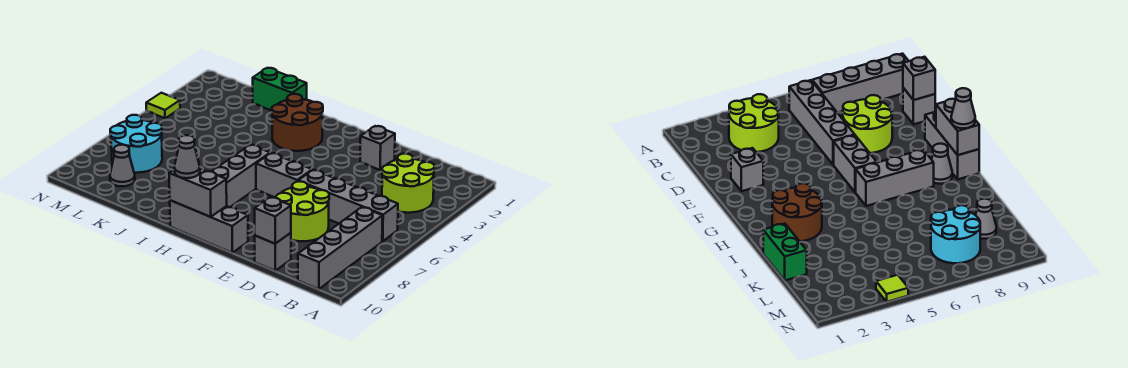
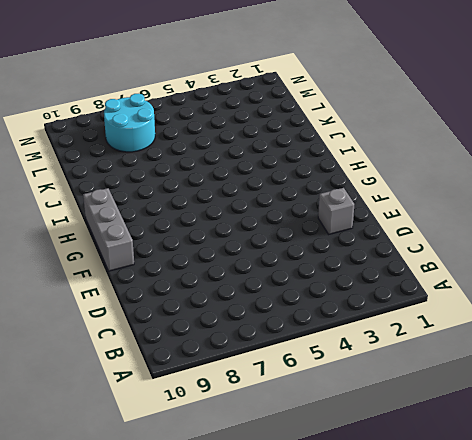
none -> lime 2x2 round brick [382,154,435,213]
none -> grey 1x4 brick [298,170,398,241]
none -> grey 1x4 brick [298,207,382,289]

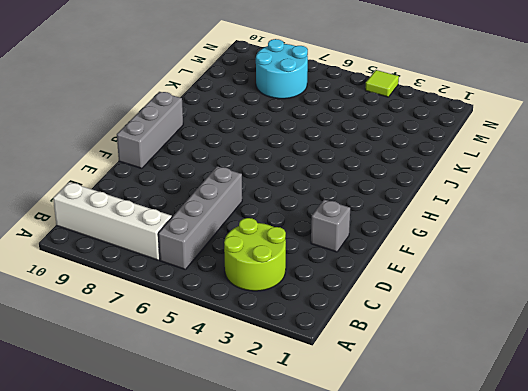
white 1x4 brick [53,182,172,260] -> grey 1x4 brick [298,207,382,289]
none -> lime 2x2 round brick [276,181,329,241]
none -> grey 1x1 brick [255,233,291,271]
none -> grey 1x2 brick [256,153,312,198]

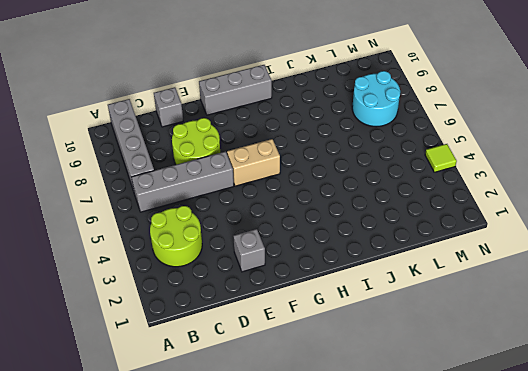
tan 1x2 brick [227,139,280,186] -> grey 1x2 brick [256,153,312,198]
none -> brown 2x2 round brick [272,94,323,151]
none -> grey 1x3 brick [212,145,270,207]
none -> grey 1x1 cone [932,144,952,184]

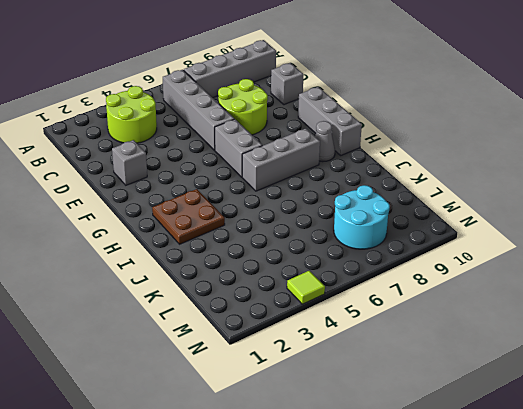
brown 2x2 plate [152,189,225,244] -> brown 2x2 round brick [272,94,323,151]
none -> green 1x2 brick [253,68,307,111]
none -> grey 1x1 cone [110,145,135,186]
none -> grey 1x1 brick [255,197,291,244]

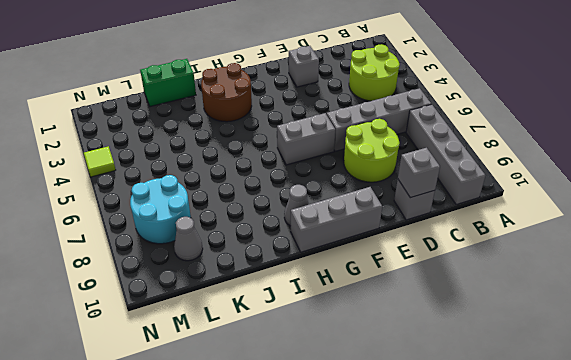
none -> grey 1x3 brick [212,145,270,207]
none -> grey 1x2 brick [169,168,227,217]
none -> grey 1x1 cone [174,135,200,178]

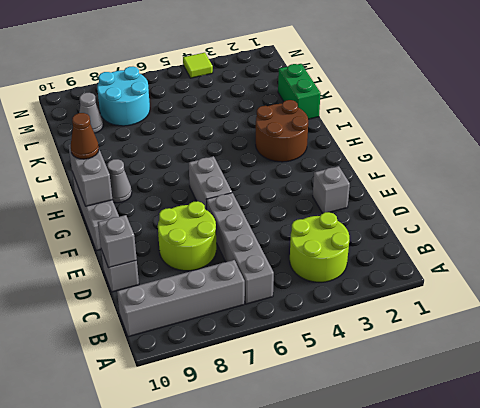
brown 1x1 cone [71,113,99,159] -> grey 1x1 cone [174,135,200,178]
none -> grey 1x3 brick [212,145,270,207]

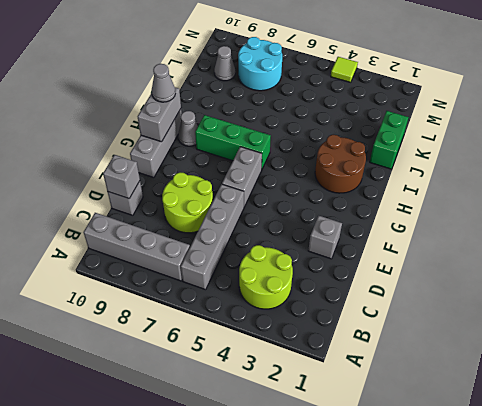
green 1x3 brick [195,115,271,169] -> grey 1x3 brick [212,145,270,207]

